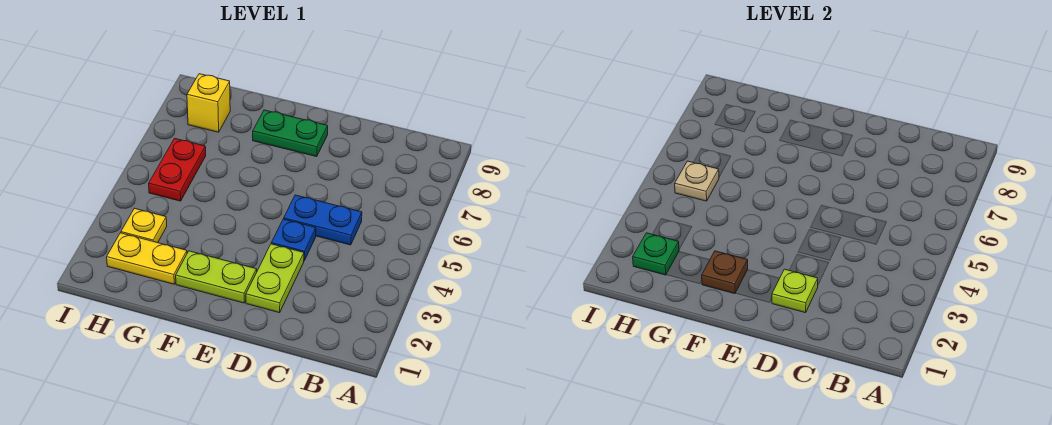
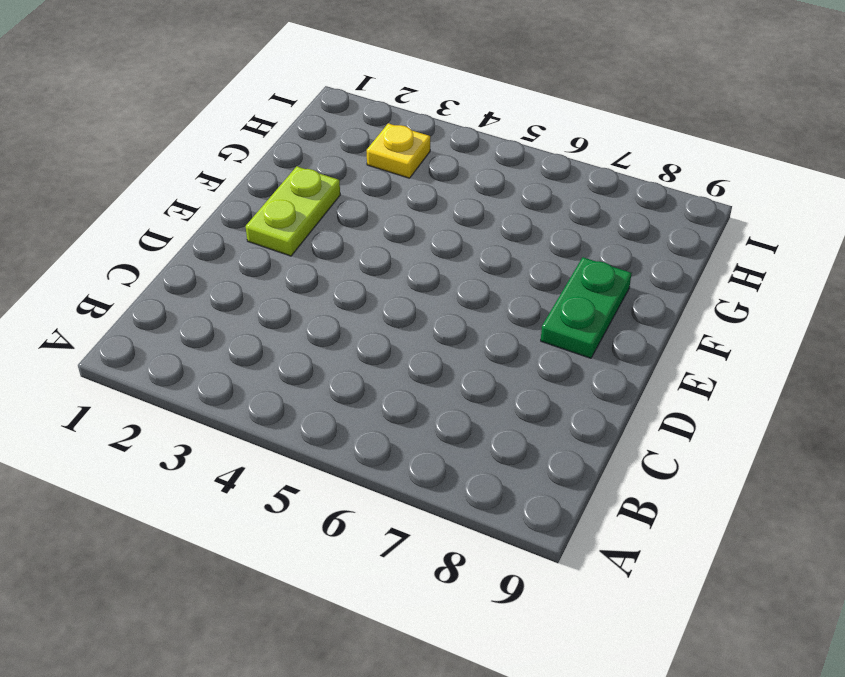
none -> blue 1x2 plate [284,195,362,245]
none -> lime 1x2 plate [246,244,304,313]
none -> blue 1x1 plate [271,219,316,261]

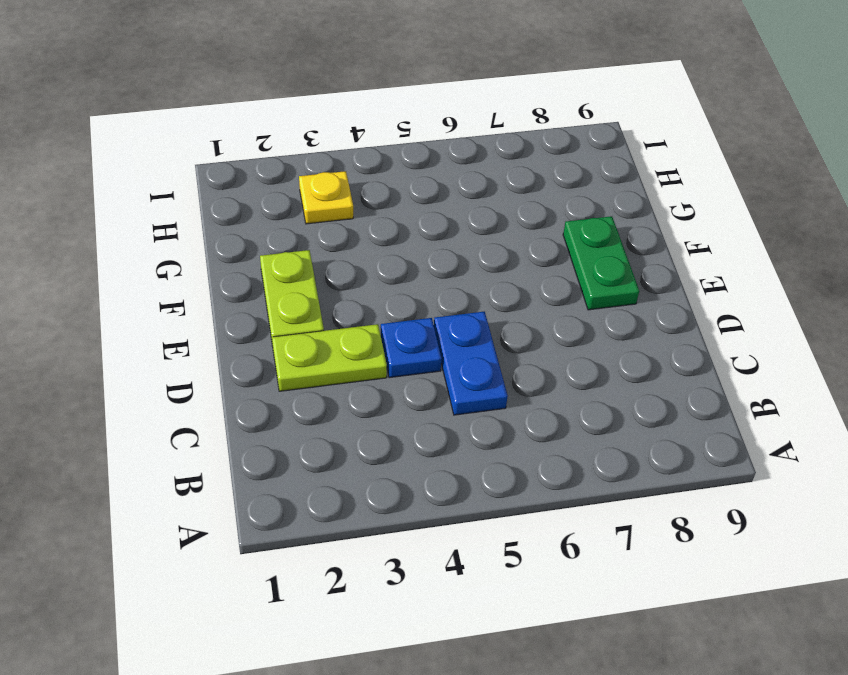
none -> yellow 1x2 plate [107,233,187,284]
none -> red 1x2 plate [149,138,206,201]
none -> yellow 1x1 brick [187,74,230,132]

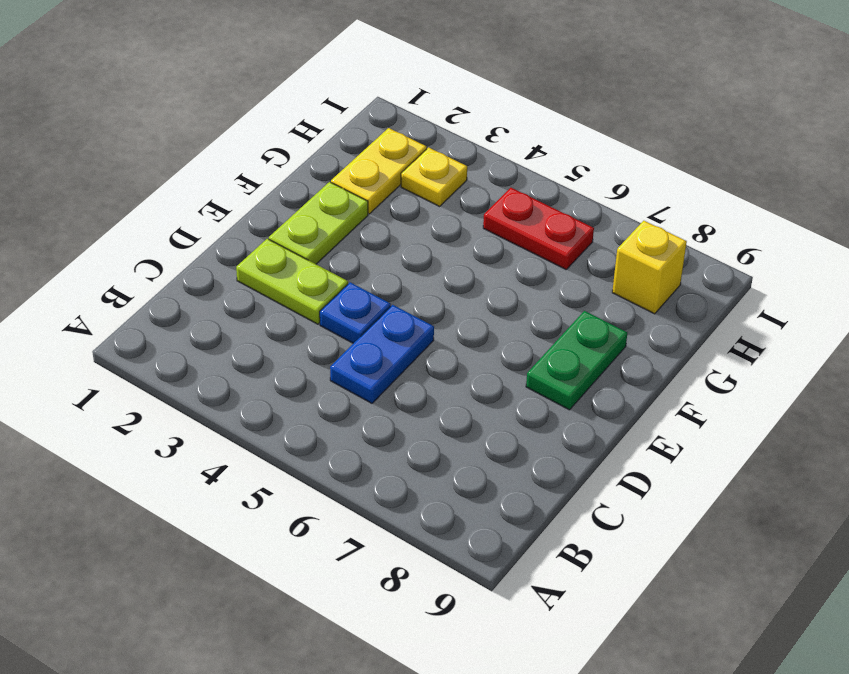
none -> lime 1x1 plate [772,269,818,313]
none -> brown 1x1 plate [702,251,748,294]
none -> green 1x1 plate [633,233,679,275]

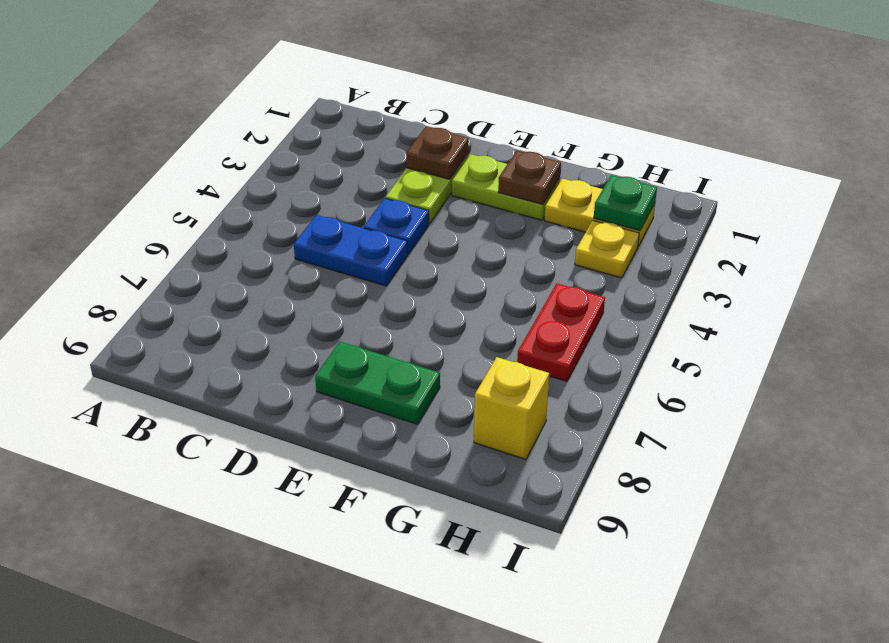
brown 1x1 plate [406,127,469,179] -> lime 1x1 plate [772,269,818,313]
none -> tan 1x1 plate [675,161,719,201]

